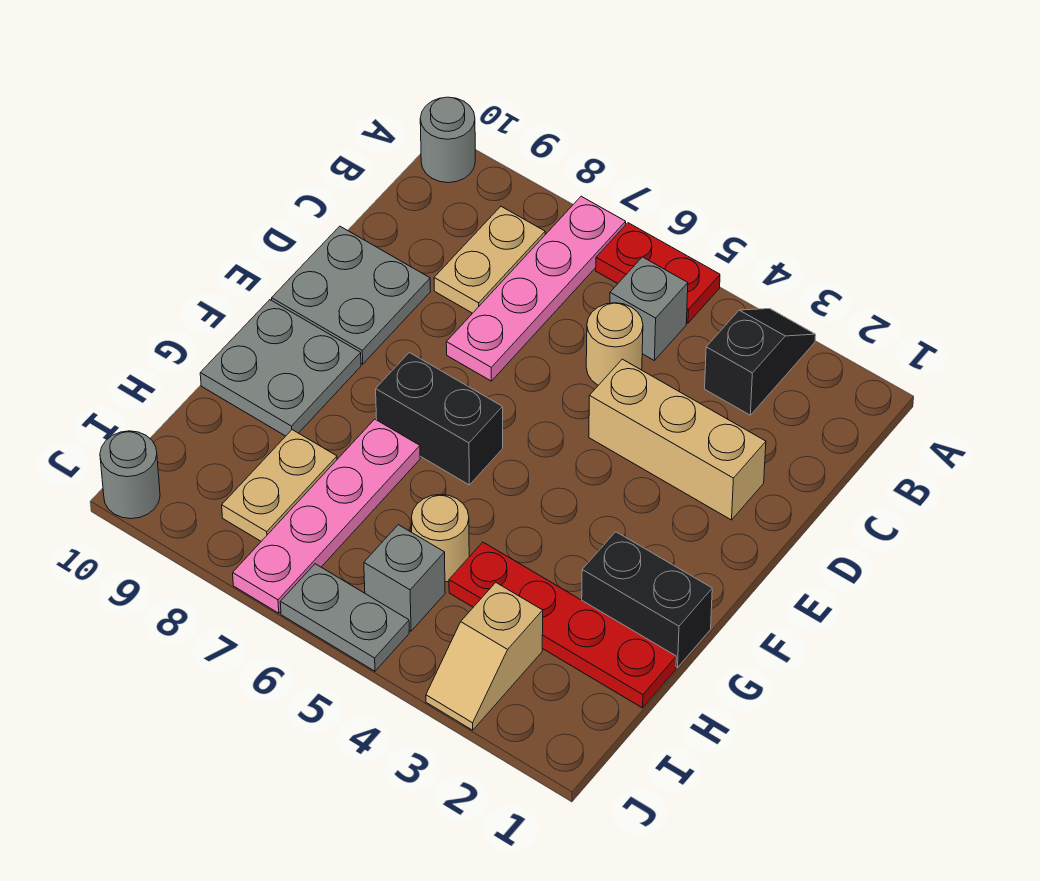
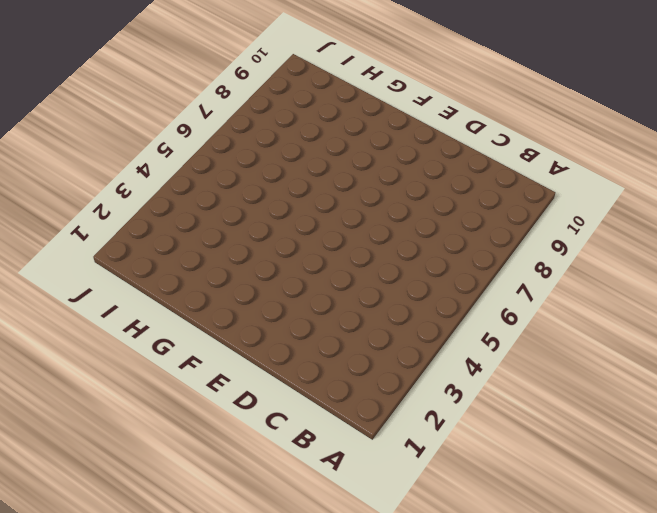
none -> black 1x2 slope [705,309,816,415]
none -> red 1x2 plate [596,223,720,323]
none -> pink 1x4 plate [446,196,626,381]

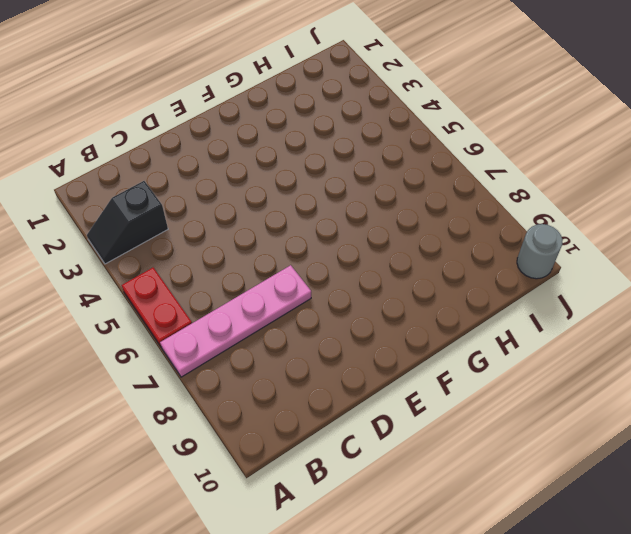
none -> grey 1x1 round brick [420,97,475,183]
none -> grey 1x1 brick [610,257,688,360]
none -> tan 1x2 plate [434,206,545,313]

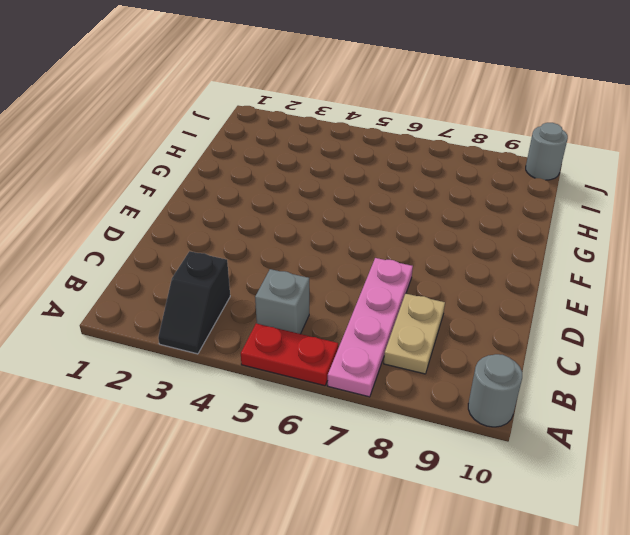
none -> tan 1x1 round brick [586,303,643,385]
none -> tan 1x3 brick [589,359,766,520]
none -> grey 2x2 plate [272,226,431,364]

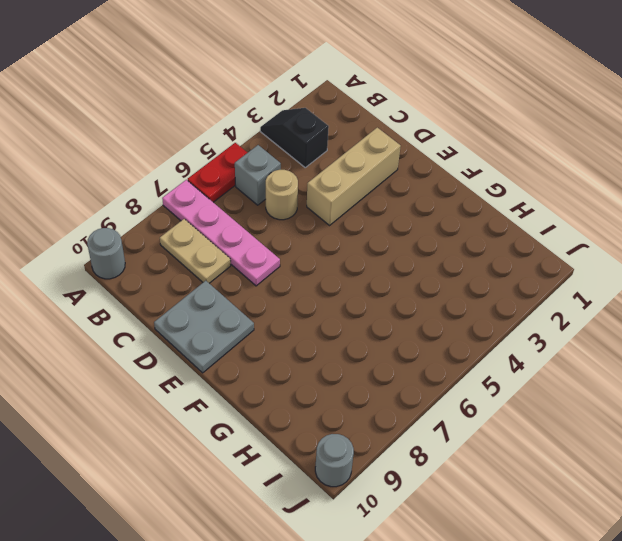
none -> black 1x2 brick [376,352,503,485]
none -> grey 2x2 plate [200,300,361,436]
none -> black 1x2 brick [582,532,712,667]

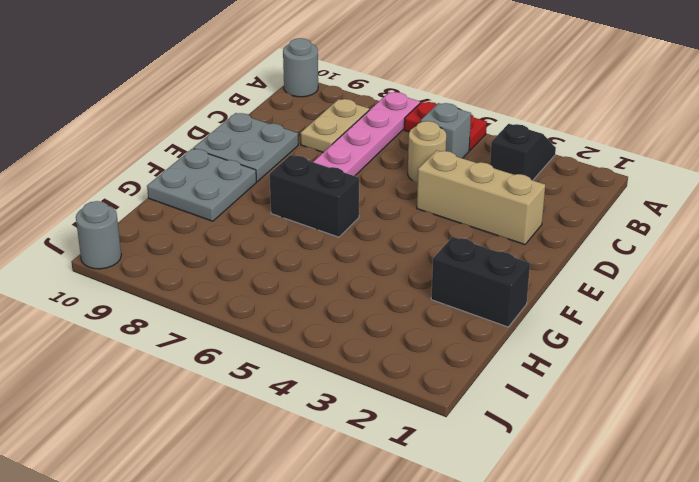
none -> pink 1x4 plate [233,419,420,613]
none -> red 1x4 plate [449,542,676,708]
none -> tan 1x1 round brick [411,494,469,582]

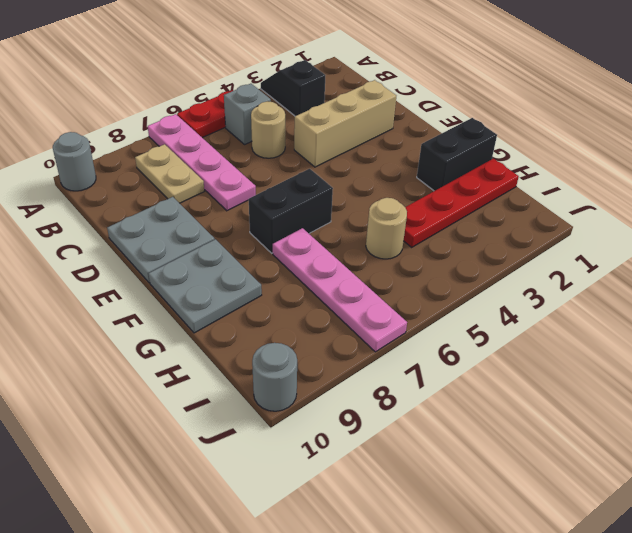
none -> tan 1x2 plate [222,430,337,541]
none -> tan 1x2 slope [426,583,543,730]
none -> grey 1x1 brick [364,525,445,631]

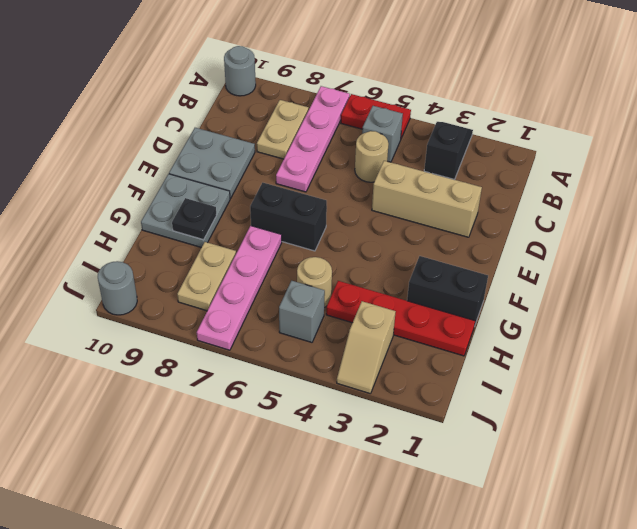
black 1x1 plate [172,198,217,240] -> none
none -> grey 1x2 plate [280,564,409,671]

